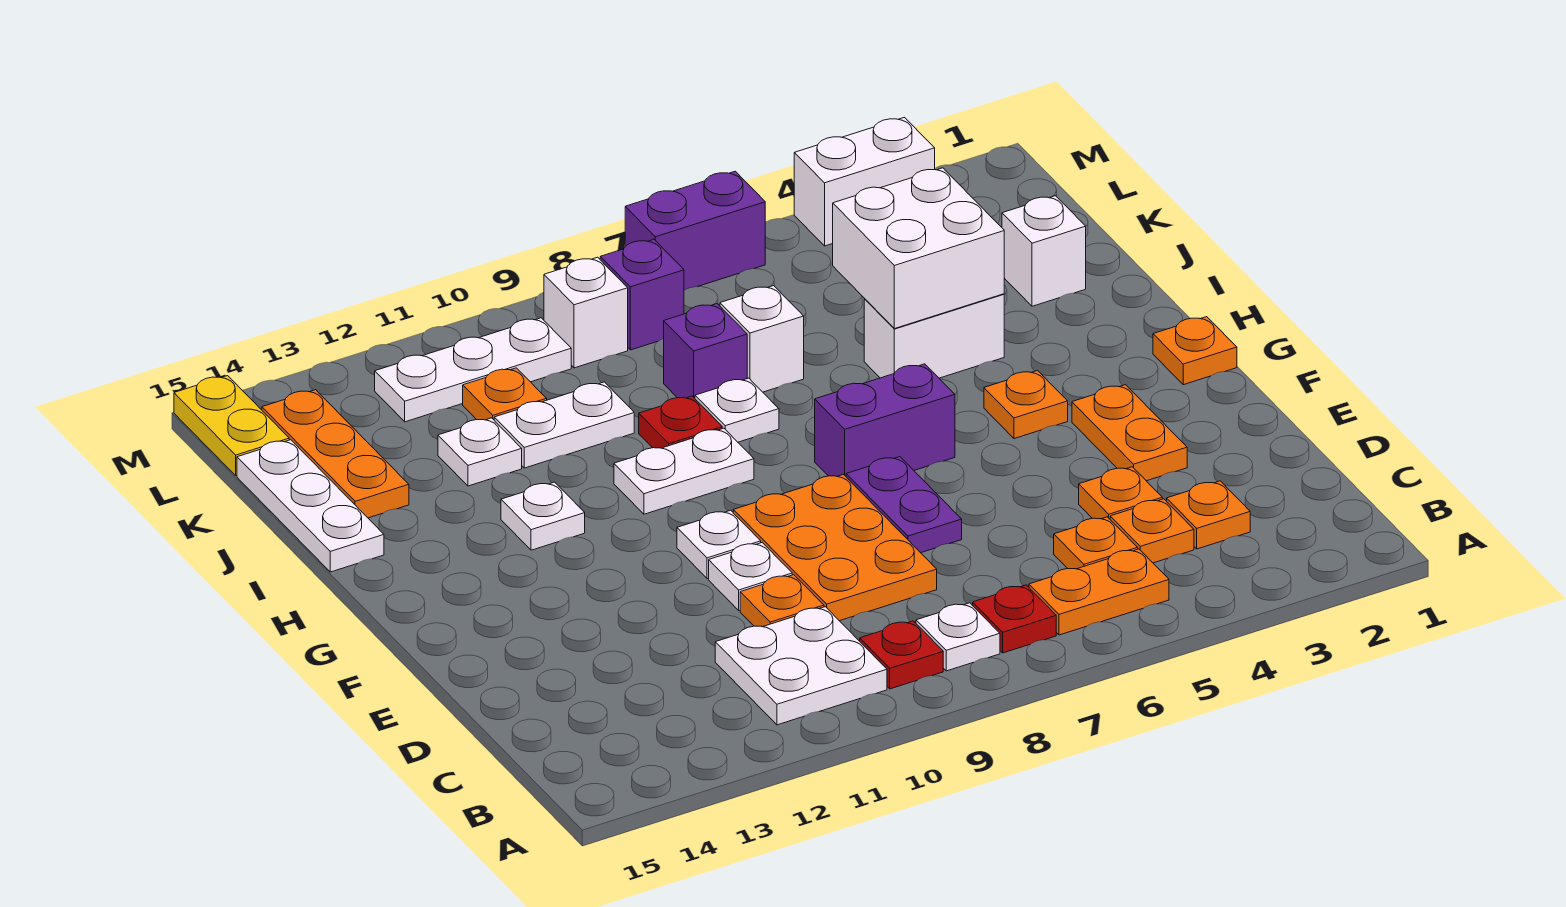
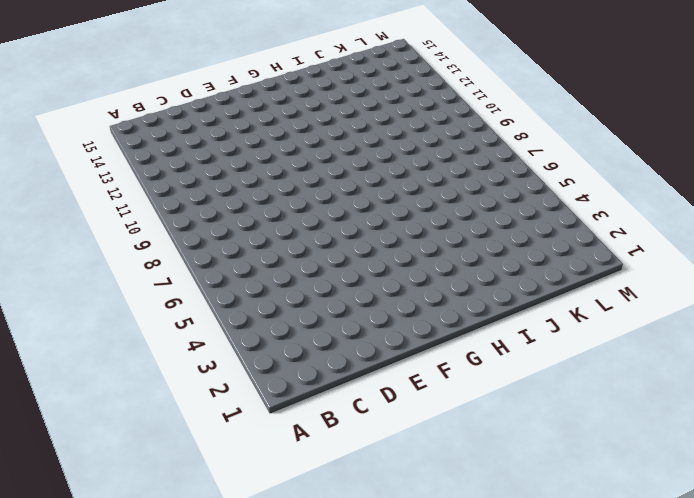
none -> orange 1x2 plate [1029,549,1169,635]
none -> red 1x1 plate [973,585,1056,653]
none -> white 1x1 plate [916,603,1000,671]
none -> red 1x1 plate [860,621,943,689]

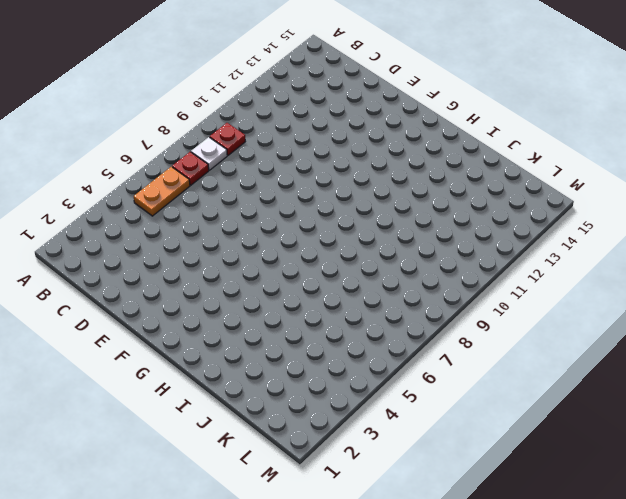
none -> white 2x2 plate [715,607,887,725]
none -> orange 1x1 plate [1167,481,1250,549]
none -> orange 1x1 plate [1110,499,1194,563]
none -> orange 1x1 plate [1054,517,1138,569]

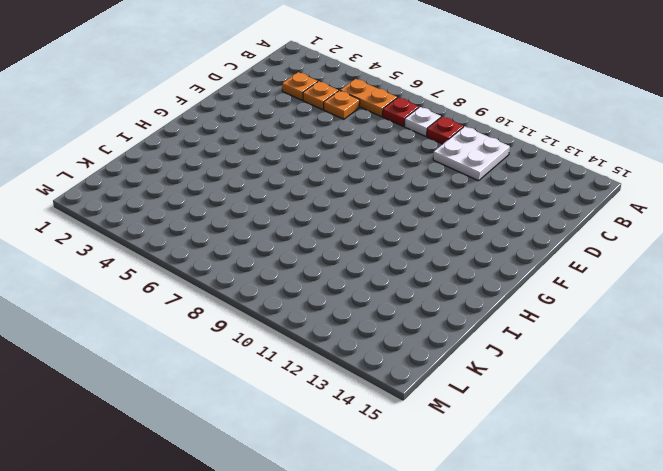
none -> orange 1x1 plate [1079,467,1162,519]
none -> orange 2x3 plate [733,475,937,621]
none -> orange 1x1 plate [740,575,824,627]
none -> orange 1x2 plate [1072,385,1187,481]

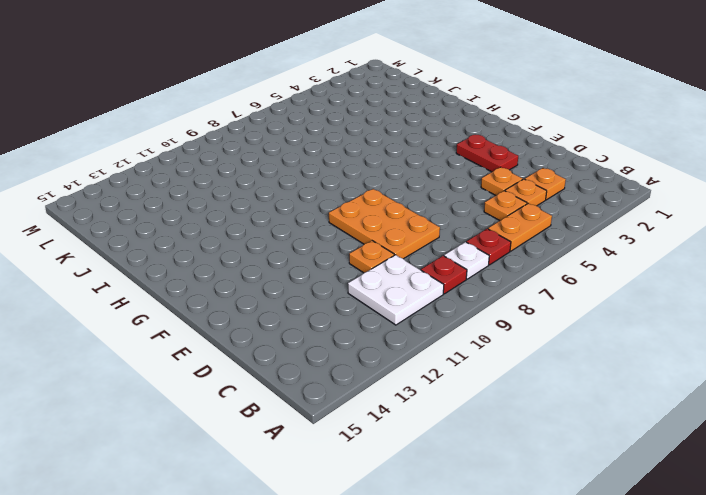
red 1x2 plate [456,135,518,172] -> orange 1x2 plate [1072,385,1187,481]
none -> purple 1x2 plate [846,457,962,553]
none -> white 1x1 plate [709,543,792,610]
none -> white 1x1 plate [677,510,761,579]
none -> orange 1x1 plate [1153,317,1237,385]

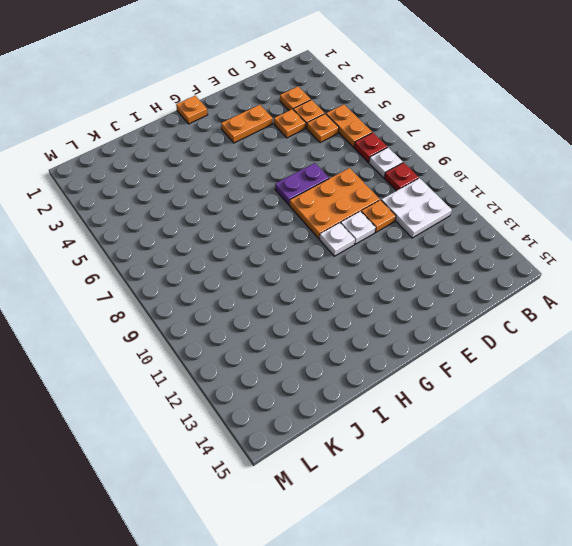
none -> orange 1x1 plate [984,371,1068,439]
none -> purple 1x2 brick [815,364,955,476]
none -> white 1x2 plate [614,428,754,514]
none -> white 1x1 plate [501,482,585,550]

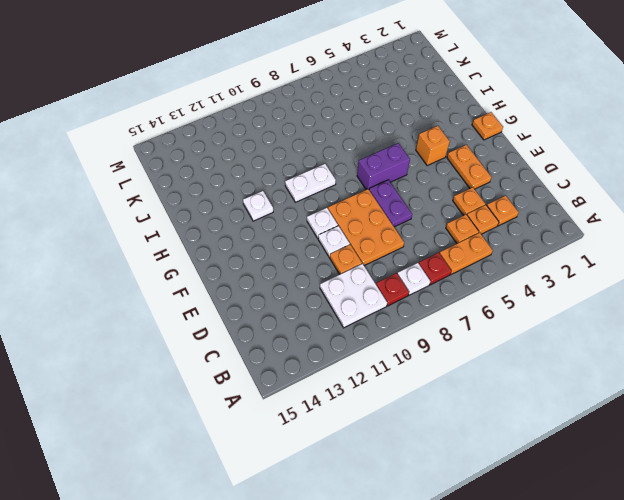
orange 1x1 brick [416,126,450,165] -> orange 1x1 plate [984,371,1068,439]
none -> white 1x2 brick [864,294,1004,378]
none -> white 1x1 plate [695,378,779,442]
none -> red 1x1 plate [639,396,722,448]
none -> white 1x3 plate [237,440,384,572]

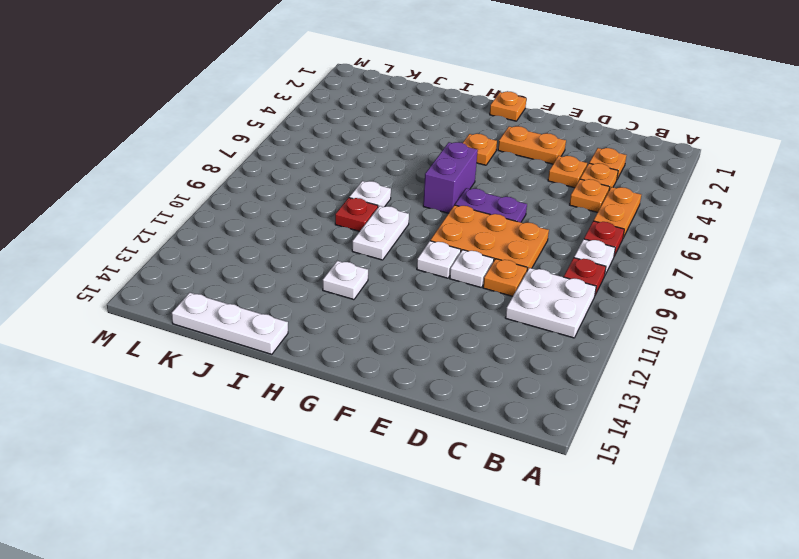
none -> white 1x2 brick [864,294,1004,378]
none -> white 1x1 brick [1002,196,1086,306]
none -> white 1x1 brick [720,286,804,392]
none -> purple 1x1 brick [664,304,747,398]

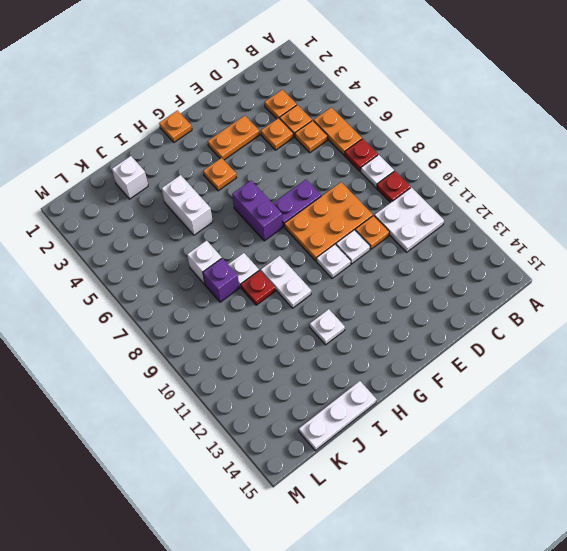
none -> white 1x2 plate [494,382,634,468]
none -> white 1x1 plate [438,418,522,486]
none -> orange 1x3 plate [262,390,409,518]
none -> orange 1x1 plate [463,368,547,420]

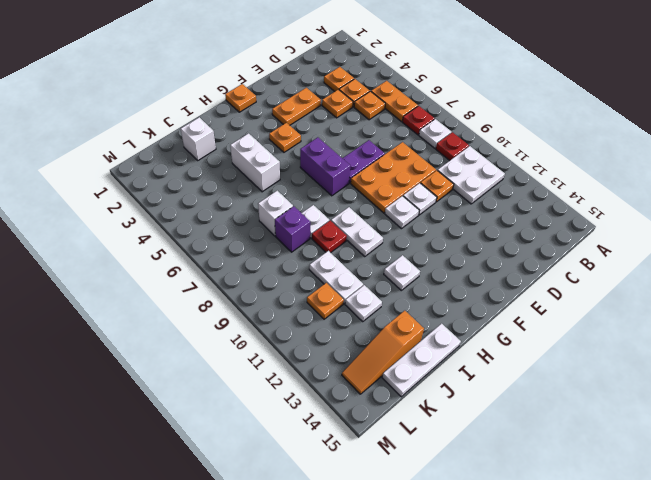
orange 1x3 slope [342,311,424,394] -> orange 1x3 plate [262,390,409,518]
none -> purple 1x1 brick [600,239,684,350]
none -> white 1x1 brick [544,257,628,368]
none -> white 1x3 plate [375,318,571,422]
none -> yellow 1x2 plate [174,376,289,476]

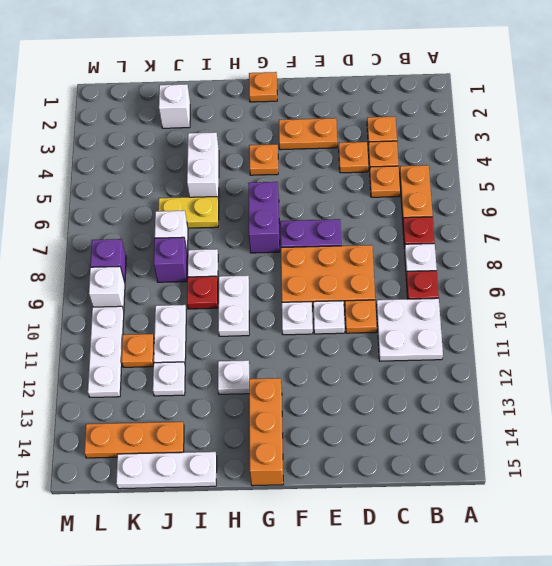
orange 1x3 brick [249,378,283,486] -> none
yellow 1x2 plate [158,197,219,228] -> yellow 1x2 plate moved to [174,376,289,476]
none -> white 1x2 brick [794,117,935,246]
none -> purple 1x2 brick [625,171,765,290]
none -> white 2x2 brick [833,168,1004,329]

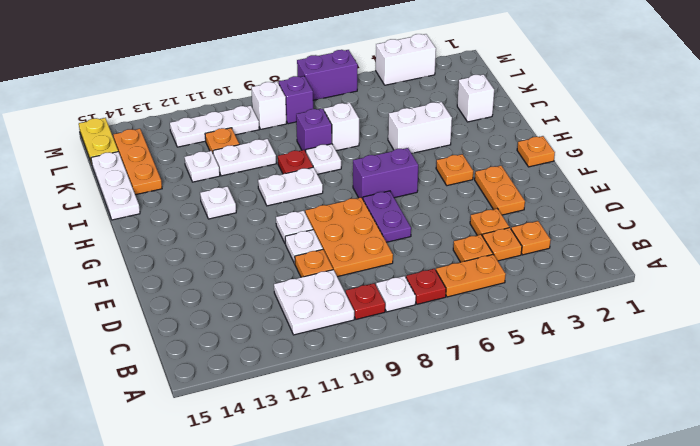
none -> white 2x2 brick [833,168,1004,329]

